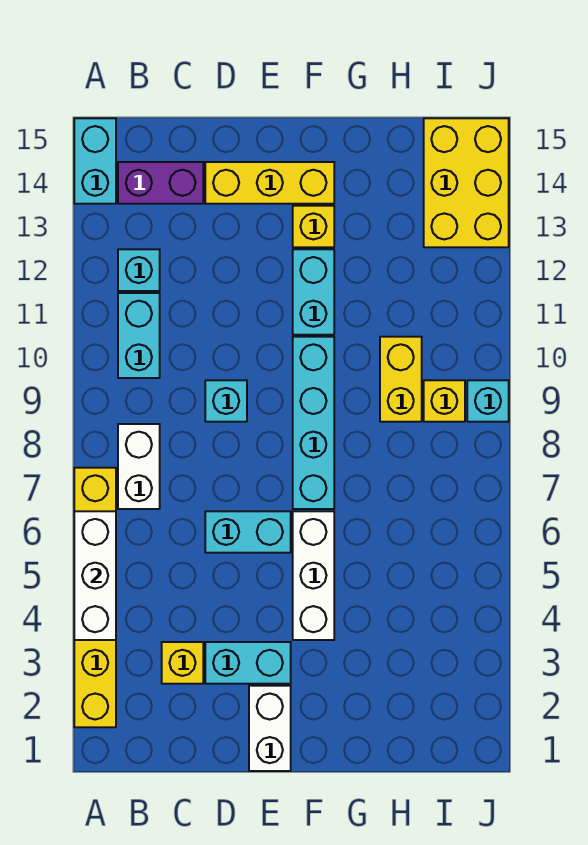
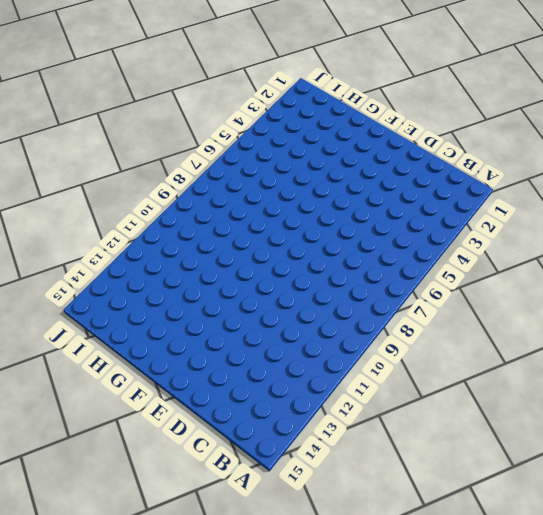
none -> yellow 1x6 brick [74,468,116,727]
none -> cyan 1x2 brick [74,118,116,204]
none -> white 1x2 brick [118,424,160,509]

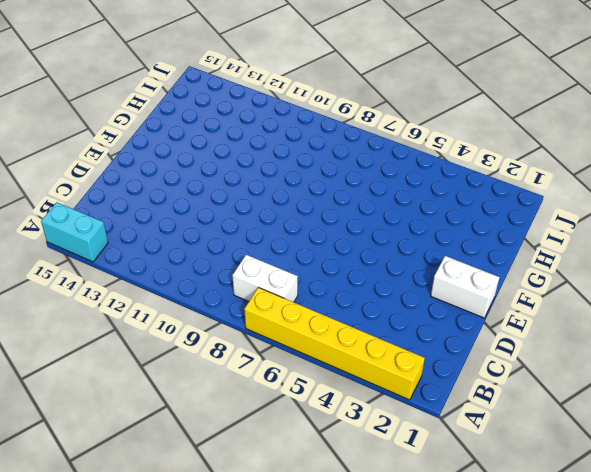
none -> cyan 1x2 brick [118,293,160,378]
none -> cyan 1x1 brick [118,249,160,291]
none -> purple 1x2 brick [118,162,203,204]

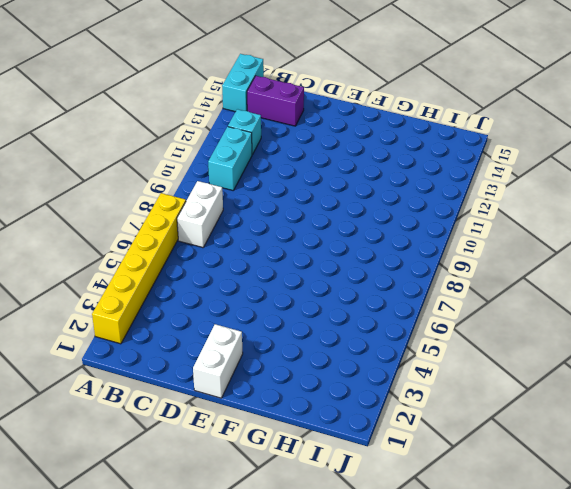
none -> yellow 1x1 brick [162,642,203,684]
none -> cyan 1x2 brick [205,642,291,684]
none -> cyan 1x2 brick [205,511,291,553]

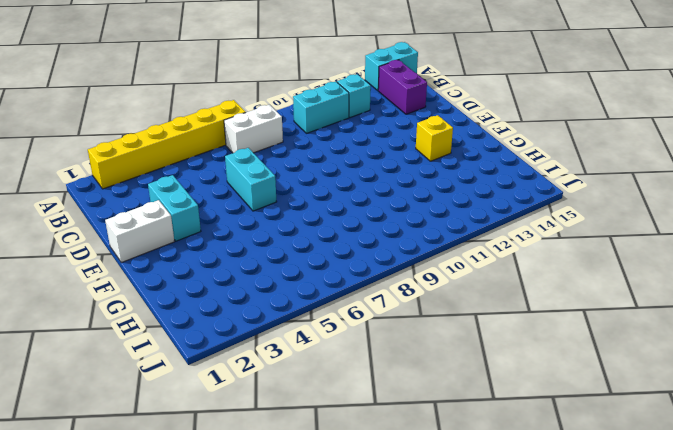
none -> yellow 1x1 brick [162,642,203,684]
none -> cyan 1x1 brick [205,380,247,422]
none -> yellow 1x3 brick [205,162,334,204]

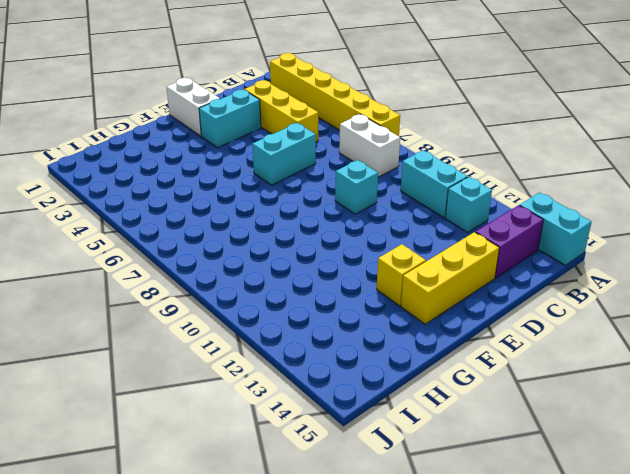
yellow 1x3 brick [244,80,318,142] -> yellow 1x1 brick [162,642,203,684]
none -> white 1x3 brick [293,511,334,640]
none -> cyan 1x4 brick [293,337,334,509]
none -> cyan 1x2 brick [293,249,334,335]

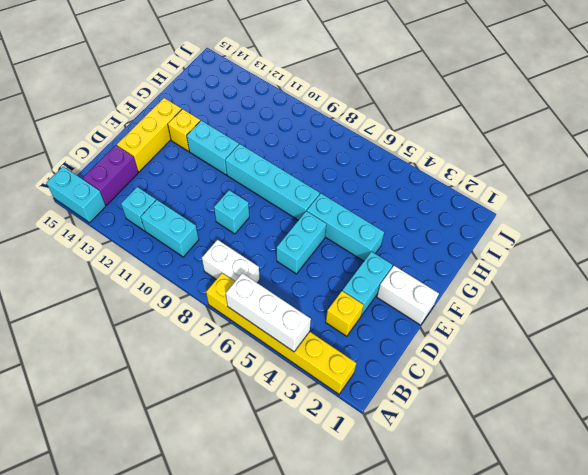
cyan 1x3 brick [307,194,384,261] -> white 1x3 brick [293,511,334,640]
none -> yellow 1x2 brick [380,337,422,422]
none -> yellow 1x1 brick [424,380,465,422]
none -> yellow 2x3 brick [424,118,509,247]

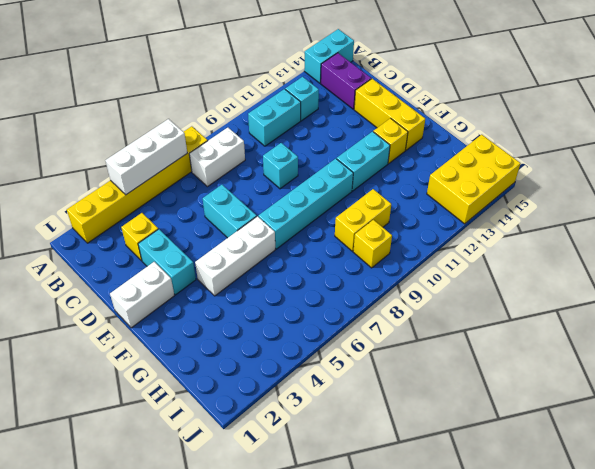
none -> cyan 1x1 brick [467,380,509,422]

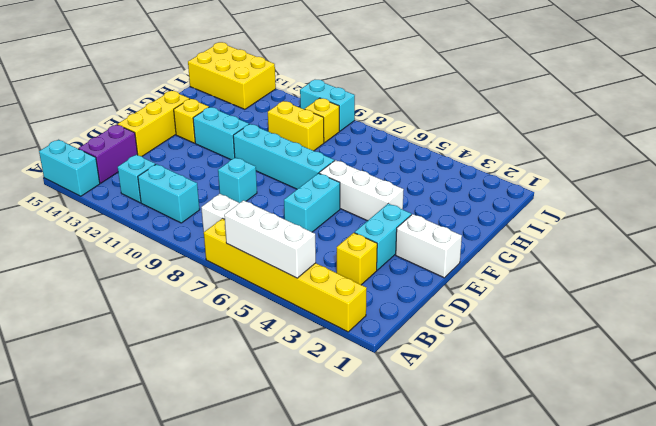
cyan 1x2 brick [300,80,355,131] -> cyan 1x1 brick [467,380,509,422]

